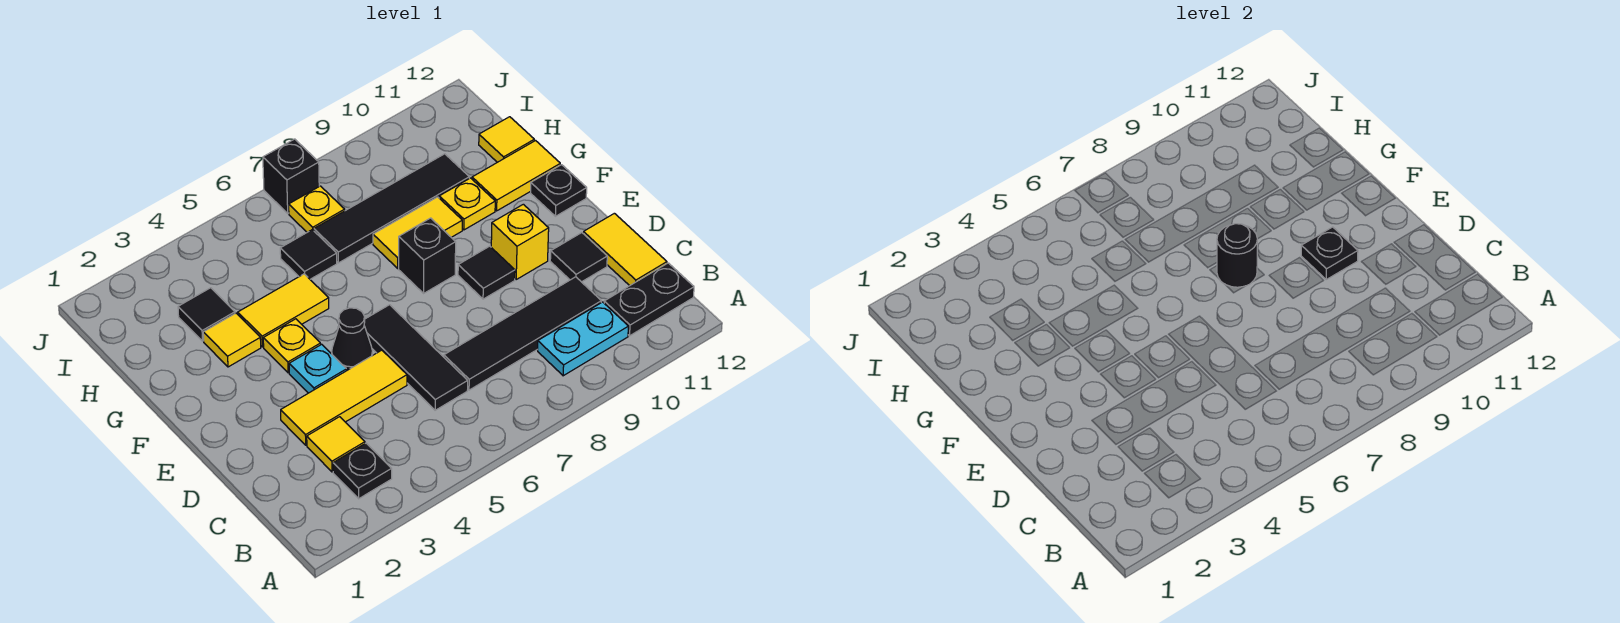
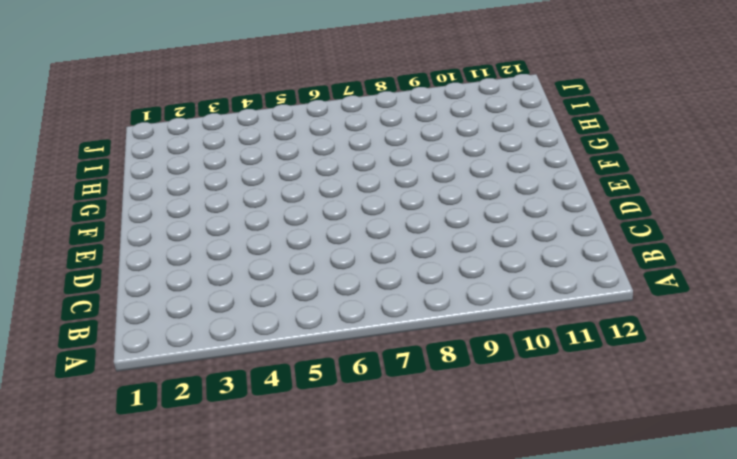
none -> black 1x1 plate [333,443,392,499]
none -> cyan 1x2 plate [538,302,628,376]
none -> black 1x2 plate [604,263,694,336]

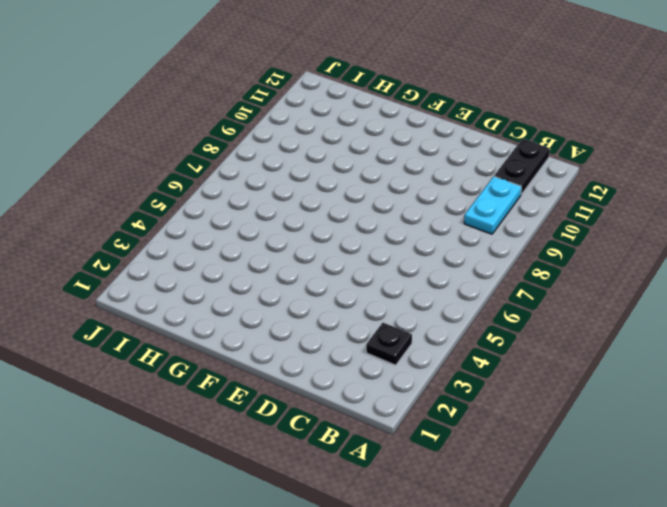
none -> yellow 1x1 tile [307,417,365,472]
none -> black 1x3 tile [364,305,468,410]
none -> black 1x4 tile [444,277,601,390]

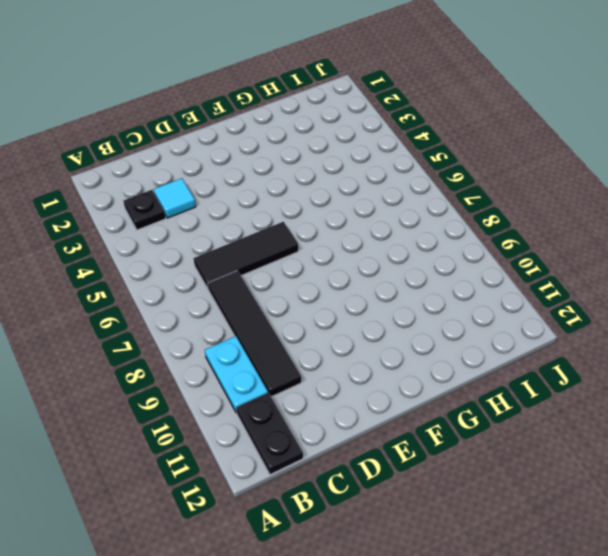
cyan 1x1 tile [154,178,196,218] -> yellow 1x1 tile [307,417,365,472]
none -> yellow 1x2 tile [583,213,667,286]
none -> yellow 1x3 tile [281,350,407,445]
none -> black 1x1 tile [550,233,607,282]

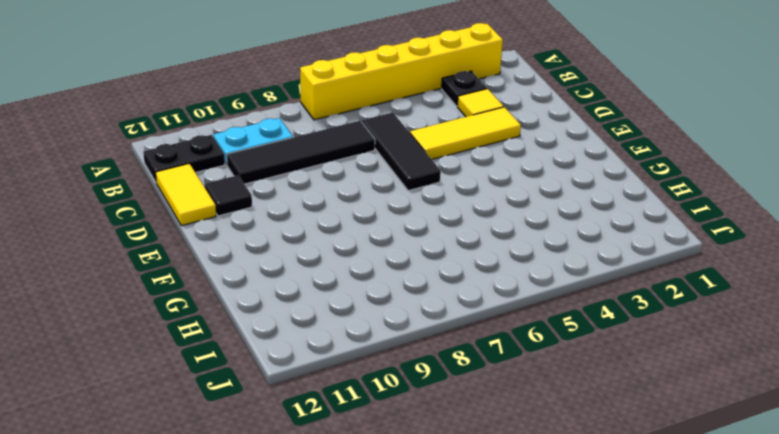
yellow 1x6 brick [300,23,503,120] -> none
none -> cyan 1x1 plate [289,344,347,393]
none -> black 1x1 cone [332,308,373,370]
none -> black 1x1 tile [458,246,515,299]

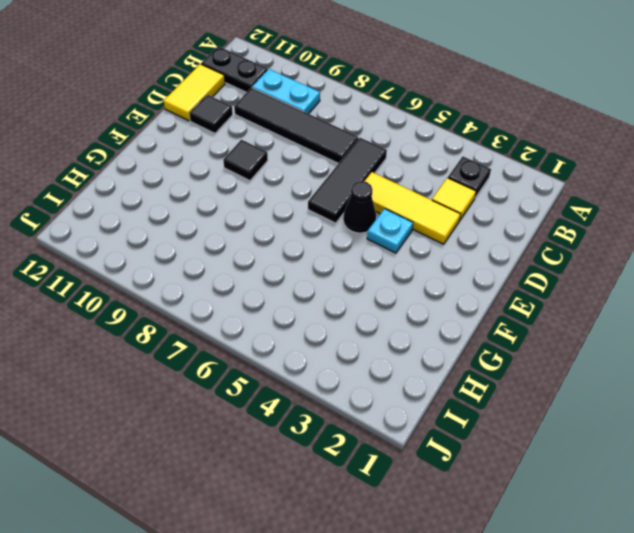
none -> yellow 1x1 brick [491,204,549,279]
none -> yellow 1x1 plate [263,319,321,373]
none -> black 1x1 brick [399,218,456,293]

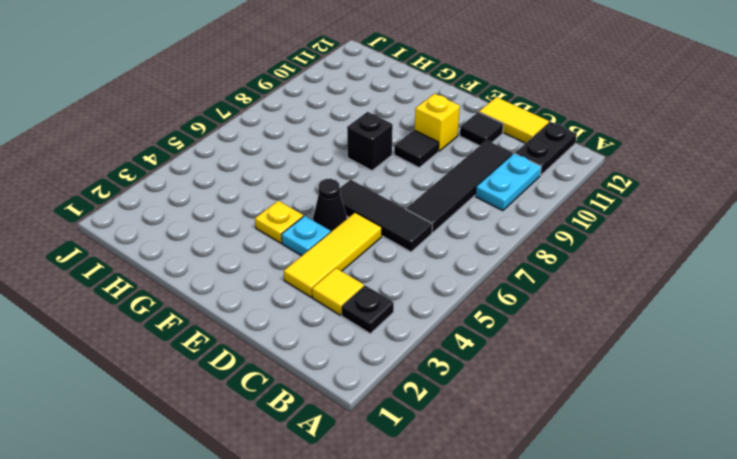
none -> black 1x1 plate [531,165,587,216]
none -> yellow 1x1 tile [203,313,261,367]
none -> yellow 1x2 tile [238,274,329,347]

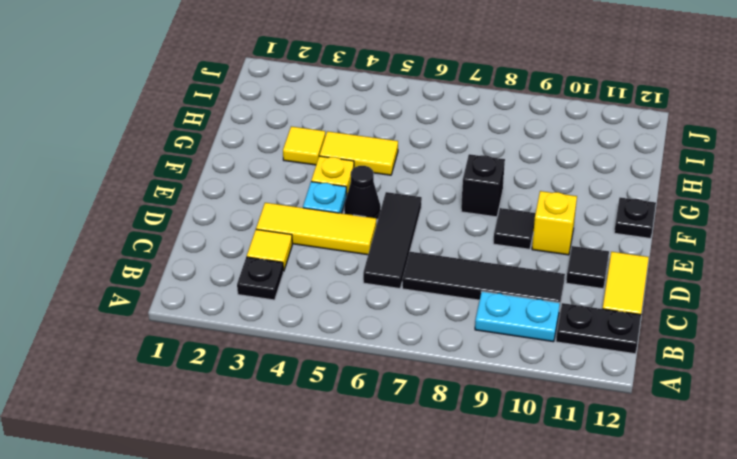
none -> yellow 1x2 tile [373,197,462,268]
none -> yellow 1x1 plate [439,178,495,230]
none -> yellow 1x2 tile [472,141,560,211]

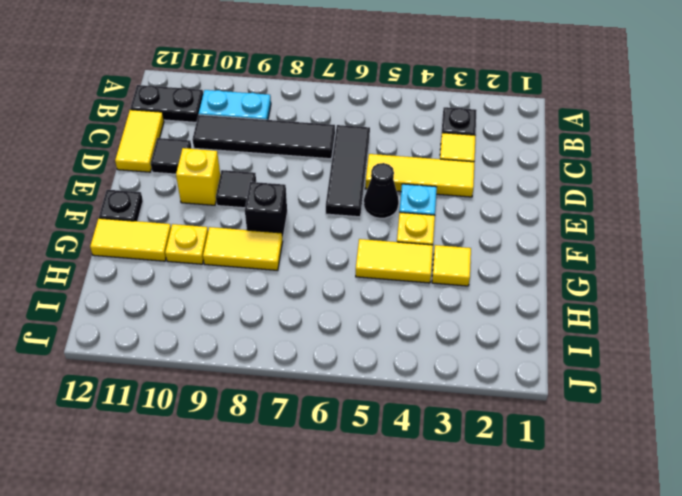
none -> black 1x1 tile [178,288,235,341]
none -> black 1x1 tile [280,230,337,279]
none -> black 1x4 tile [314,154,469,263]

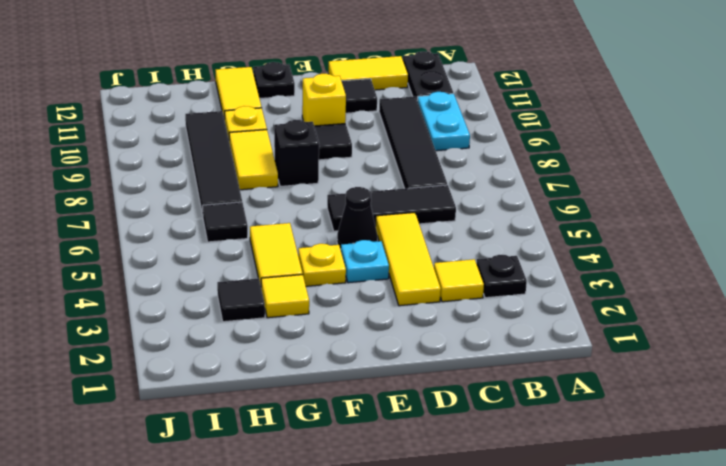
none -> yellow 1x1 tile [479,117,534,162]
none -> yellow 1x1 plate [289,186,345,232]
none -> black 1x1 brick [263,139,319,213]

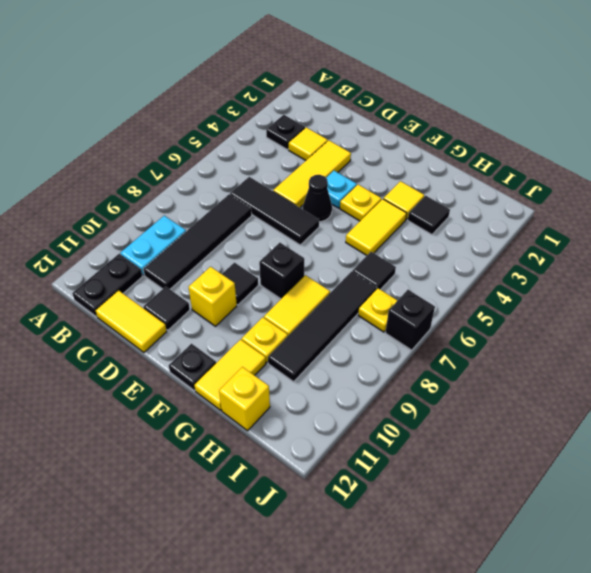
yellow 1x1 brick [219,367,270,431] -> yellow 1x1 tile [479,117,534,162]
none -> black 1x1 plate [1301,227,1358,279]
none -> black 1x1 round brick [1217,224,1257,287]

